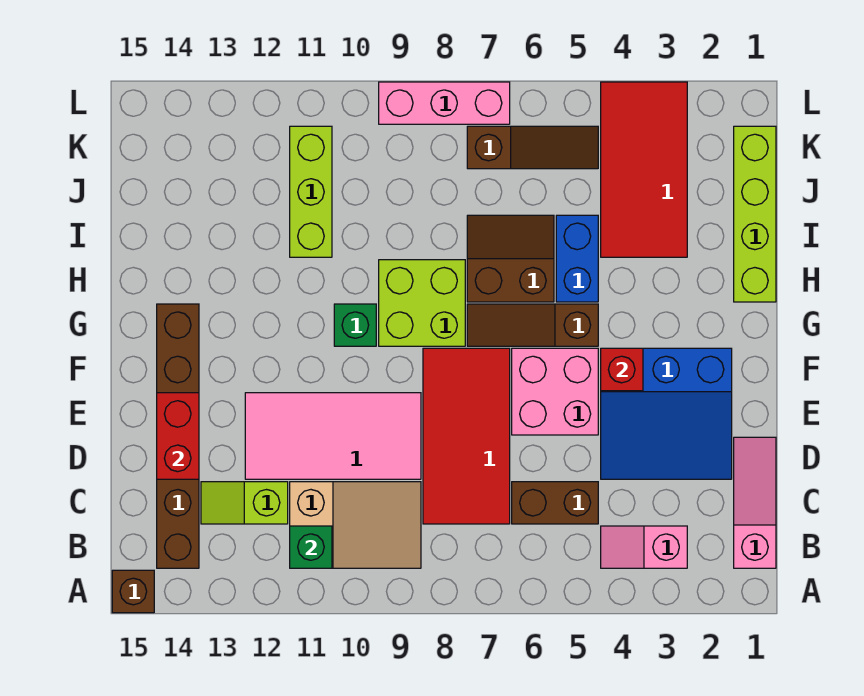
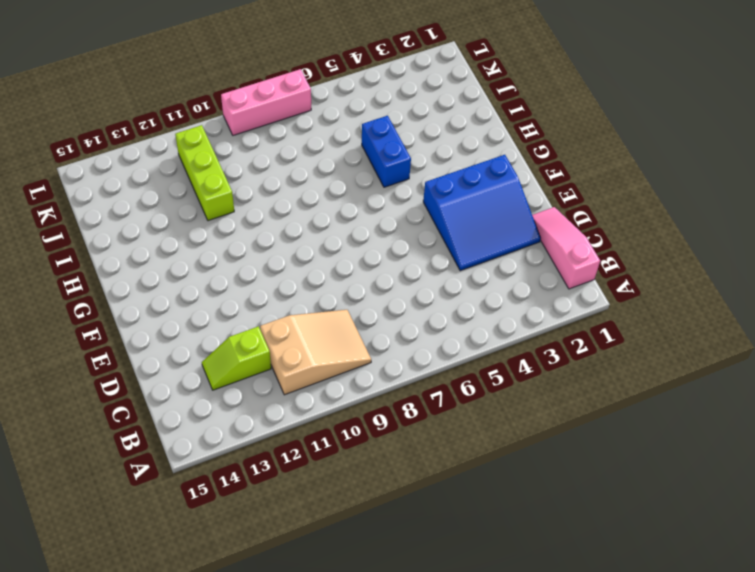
none -> brown 1x1 brick [112,570,154,613]
none -> pink 1x2 slope [601,526,687,568]
none -> brown 1x6 brick [157,304,199,568]

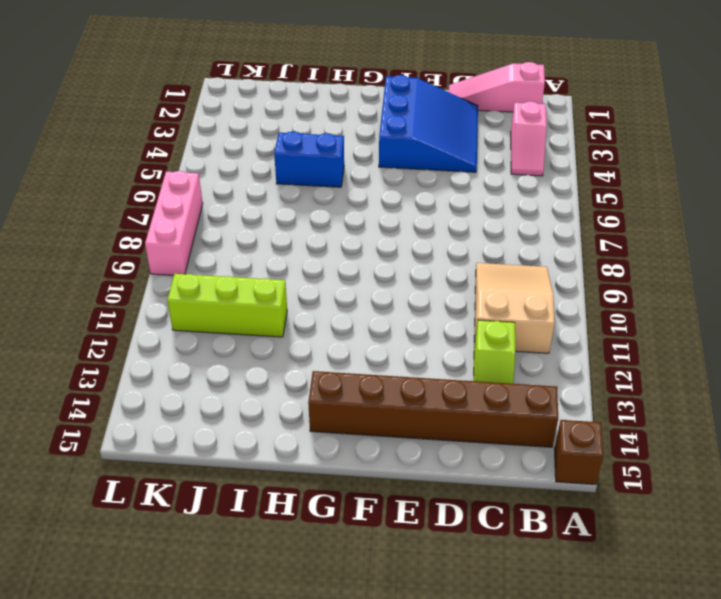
none -> brown 1x2 brick [512,482,598,524]
none -> red 2x4 tile [423,348,510,524]
none -> pink 2x4 tile [245,393,421,479]

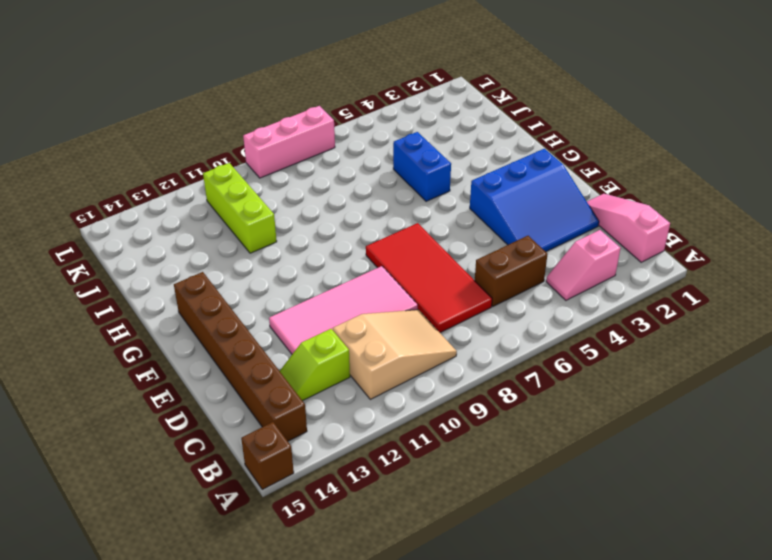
none -> pink 2x2 brick [512,348,598,435]
none -> brown 1x3 slope [467,304,598,346]
none -> lime 2x2 brick [379,260,465,346]

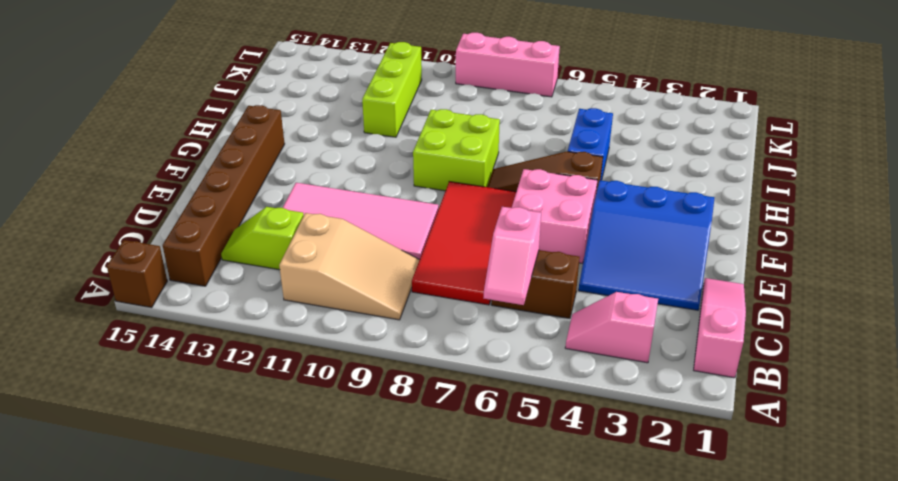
pink 1x2 slope [484,207,541,305] -> none
none -> green 1x1 brick [334,304,376,346]
none -> lime 1x4 brick [734,126,776,302]
none -> brown 2x2 slope [467,215,554,302]

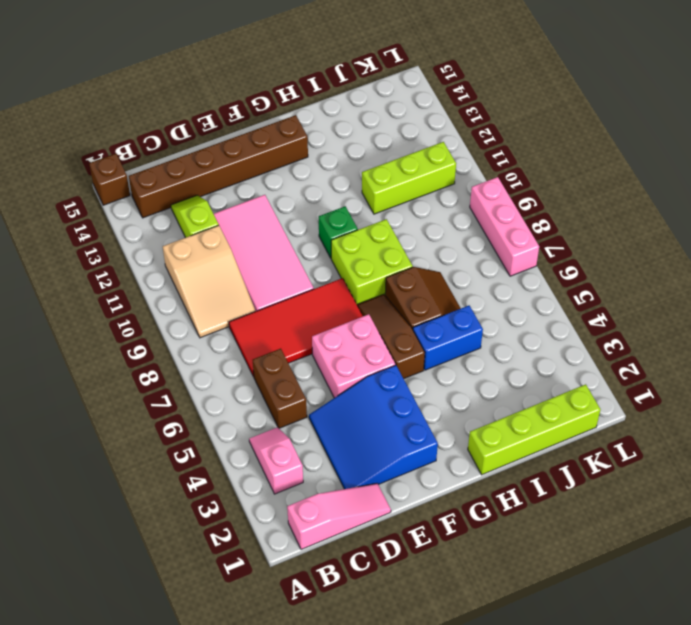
none -> red 2x4 tile [601,82,687,257]
none -> brown 1x3 slope [467,126,598,169]
none -> green 1x1 brick [290,526,332,568]

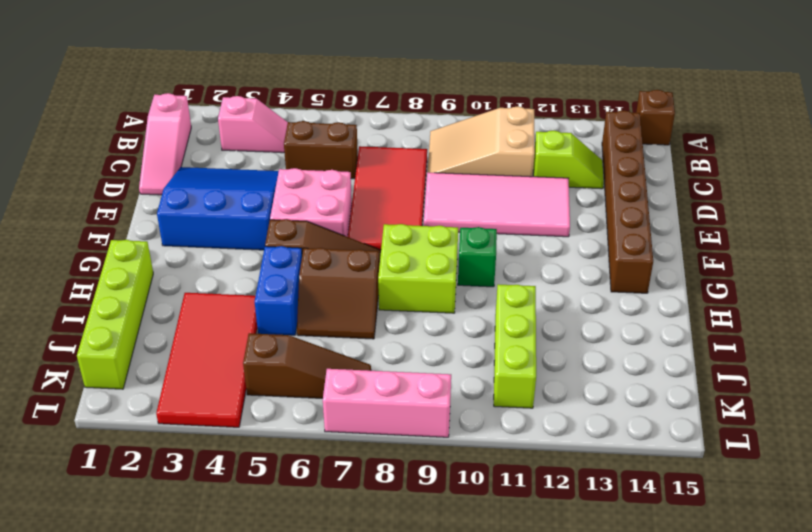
brown 1x3 slope [243,333,371,398] -> brown 1x3 slope turned to [467,126,598,169]
none -> green 1x1 brick [290,526,332,568]
none -> red 1x2 brick [157,393,199,479]
none -> red 1x1 brick [601,348,643,391]

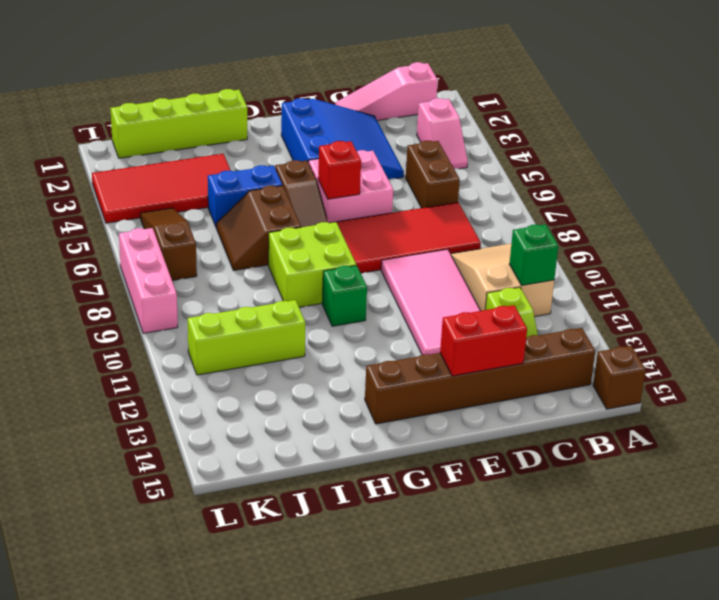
red 1x1 brick [318,141,361,199] -> red 1x1 brick moved to [601,348,643,391]

